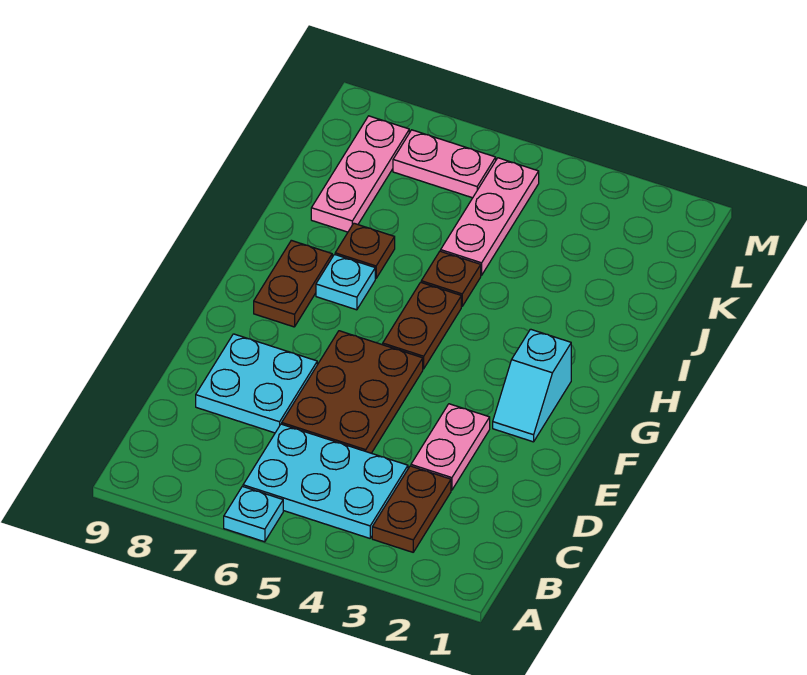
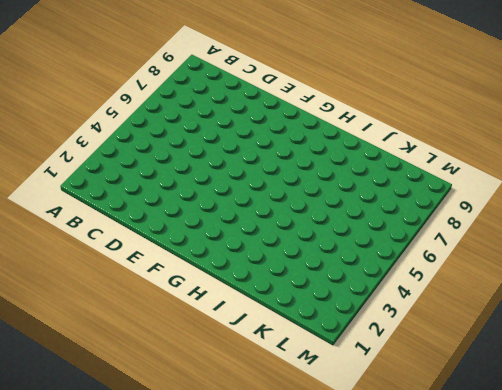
none -> cyan 1x1 plate [224,486,283,542]
none -> brown 1x2 plate [372,466,451,552]
none -> cyan 2x3 plate [243,424,408,538]

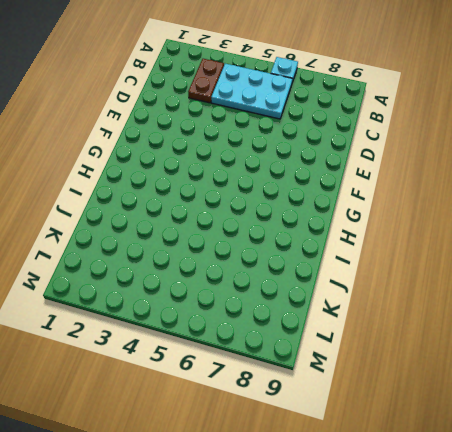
none -> pink 1x2 plate [411,404,490,490]
none -> brown 2x3 plate [282,331,423,453]
none -> cyan 2x2 plate [196,334,317,433]

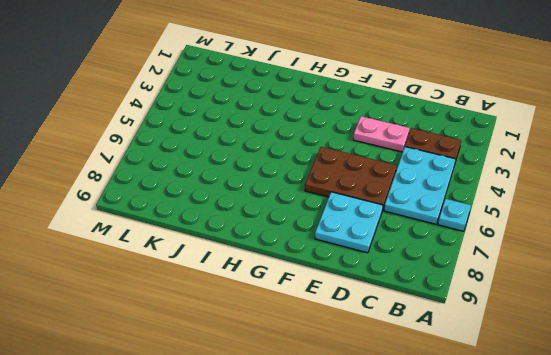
none -> cyan 1x2 slope [493,329,571,442]
none -> brown 1x2 plate [383,282,461,369]
none -> brown 1x2 plate [254,240,332,327]

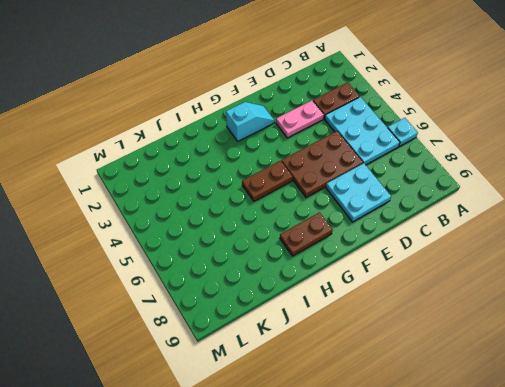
none -> cyan 1x1 plate [316,255,375,310]
none -> brown 1x1 plate [421,251,481,306]
none -> brown 1x1 plate [335,223,395,279]

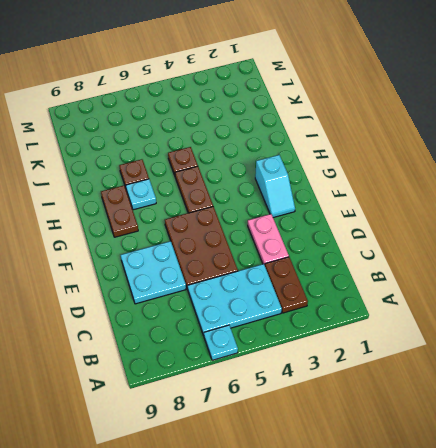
none -> pink 1x3 plate [441,158,539,275]
none -> pink 1x3 plate [311,116,409,232]
none -> pink 1x2 plate [393,130,496,198]

